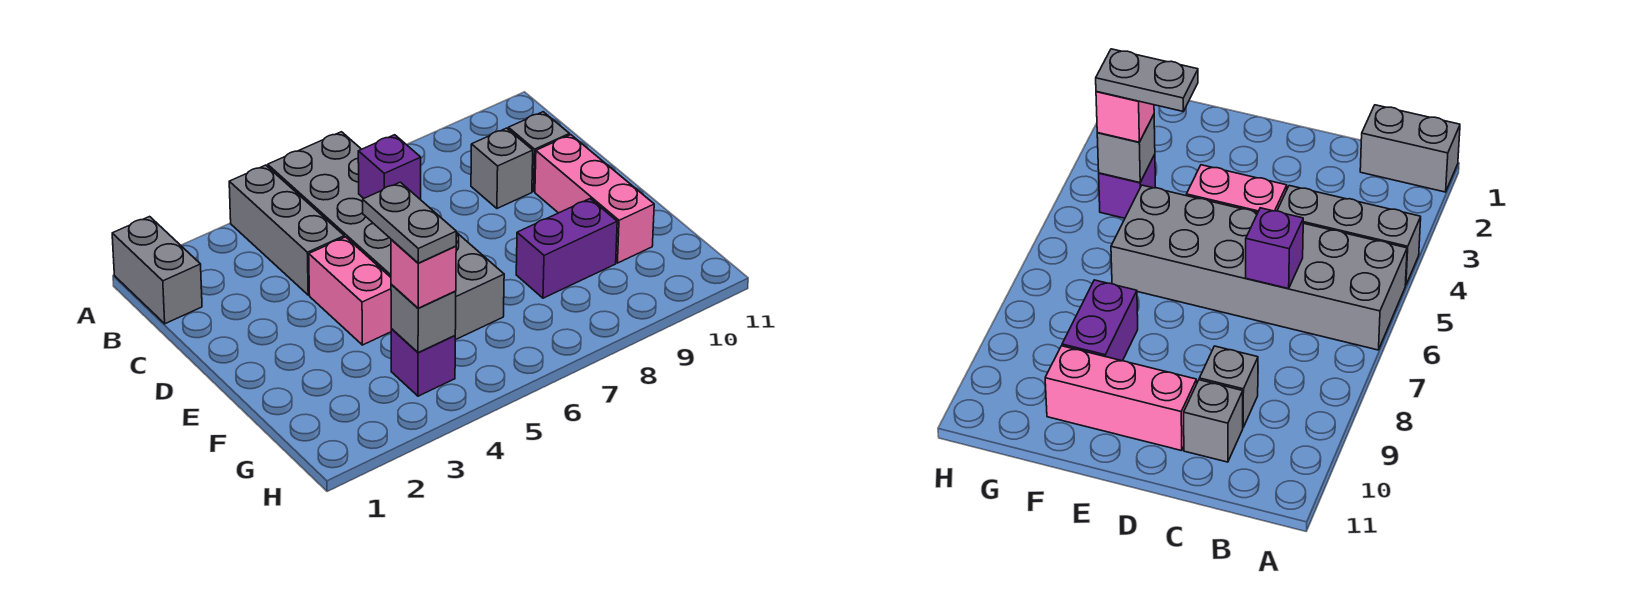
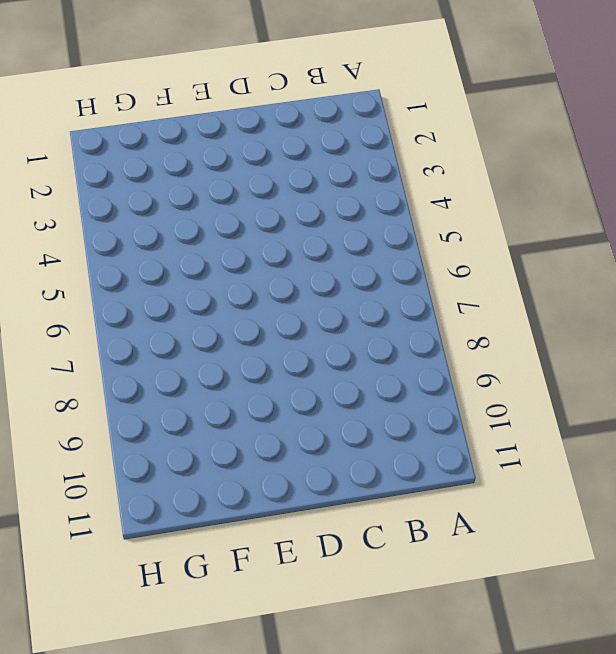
none -> grey 1x2 brick [112,217,202,324]
none -> grey 1x3 brick [229,165,344,295]
none -> grey 2x6 brick [268,132,504,340]

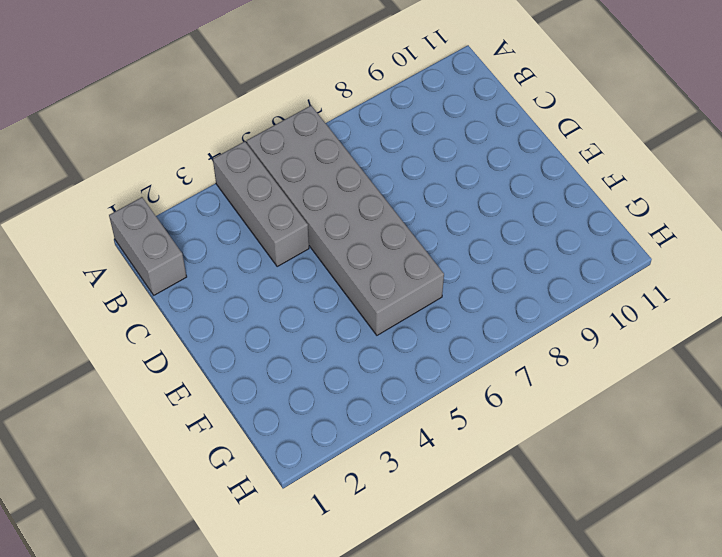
none -> grey 1x1 brick [471,128,533,208]
none -> grey 1x1 brick [508,112,570,191]
none -> pink 1x2 brick [309,237,391,345]

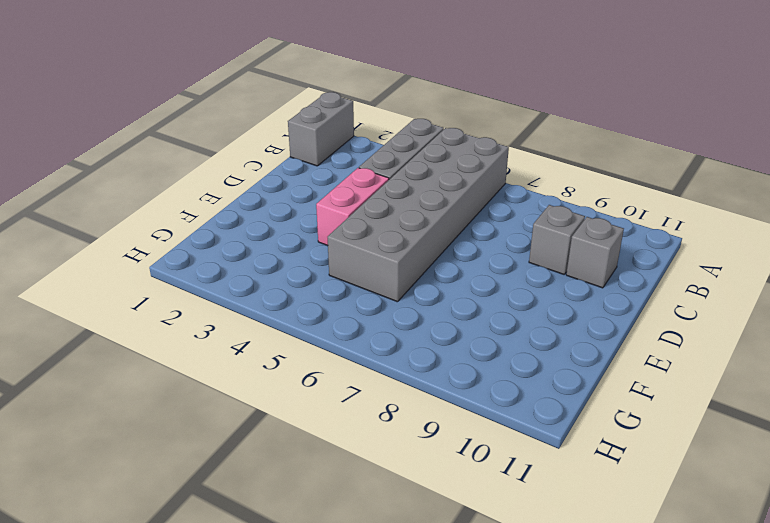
none -> pink 1x3 brick [535,135,654,263]
none -> purple 1x2 brick [516,199,617,298]
none -> purple 1x1 brick [391,329,455,396]

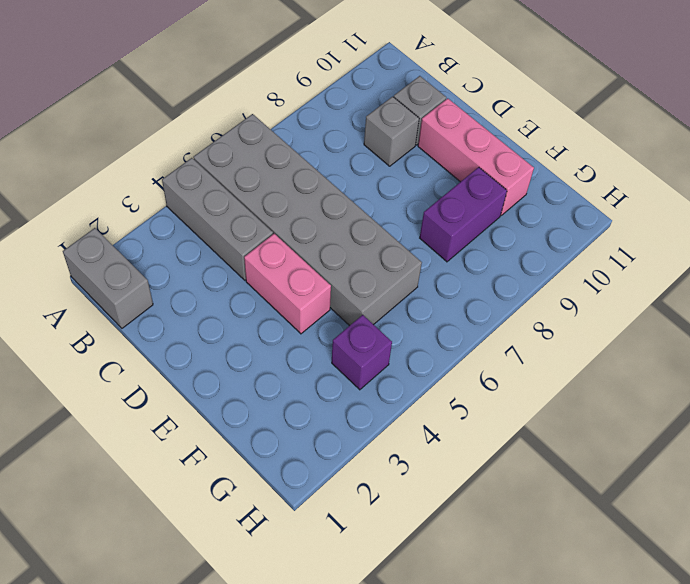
none -> purple 1x1 brick [358,135,421,200]
none -> grey 1x1 brick [391,284,456,353]
none -> pink 1x1 brick [391,239,456,308]

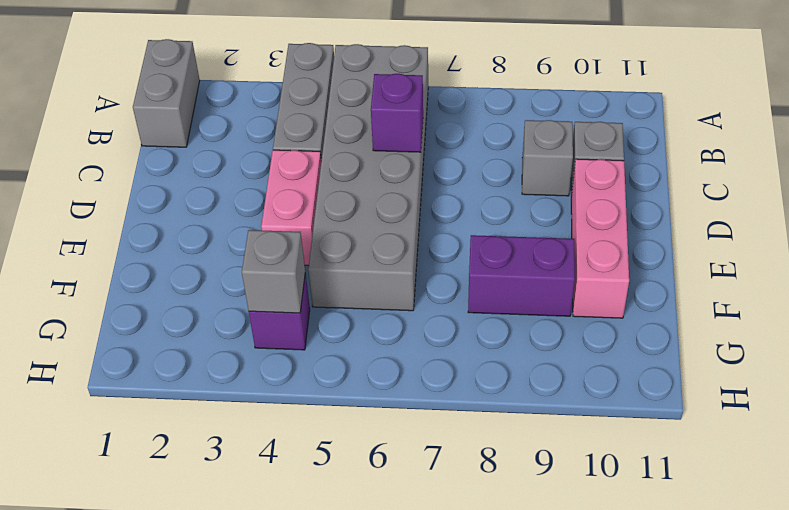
none -> pink 1x1 brick [391,239,456,308]
none -> grey 1x2 plate [363,182,456,263]

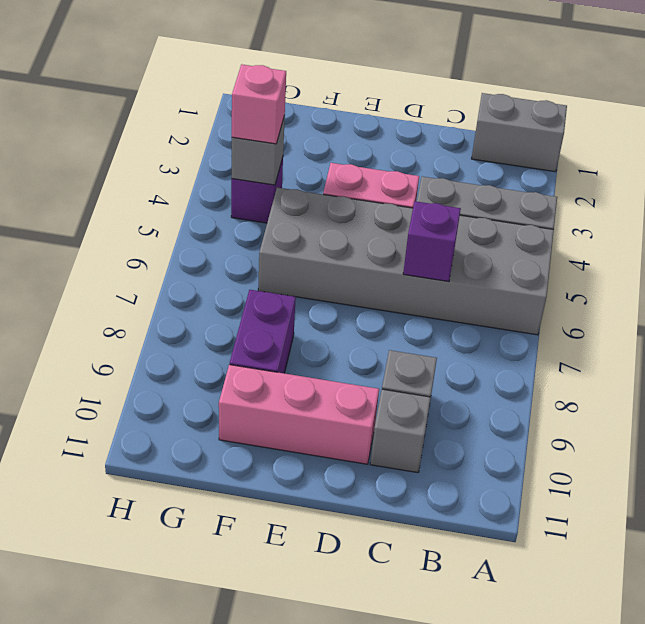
none -> grey 1x2 plate [363,182,456,263]

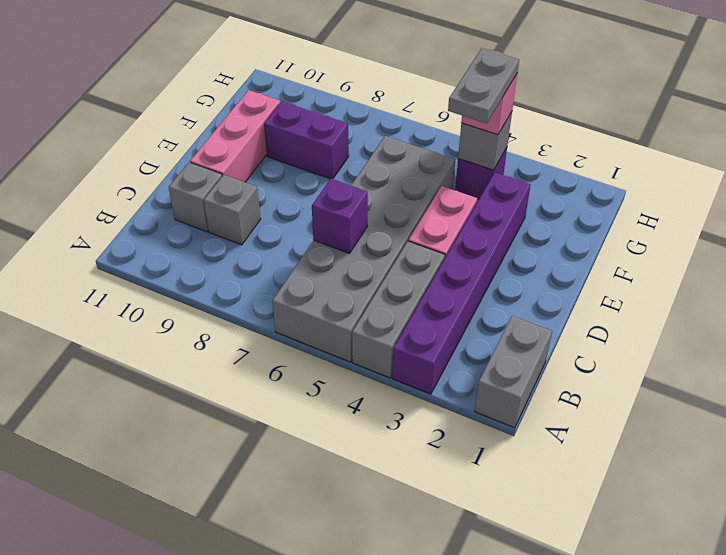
purple 1x6 brick [392,173,531,394] -> none

